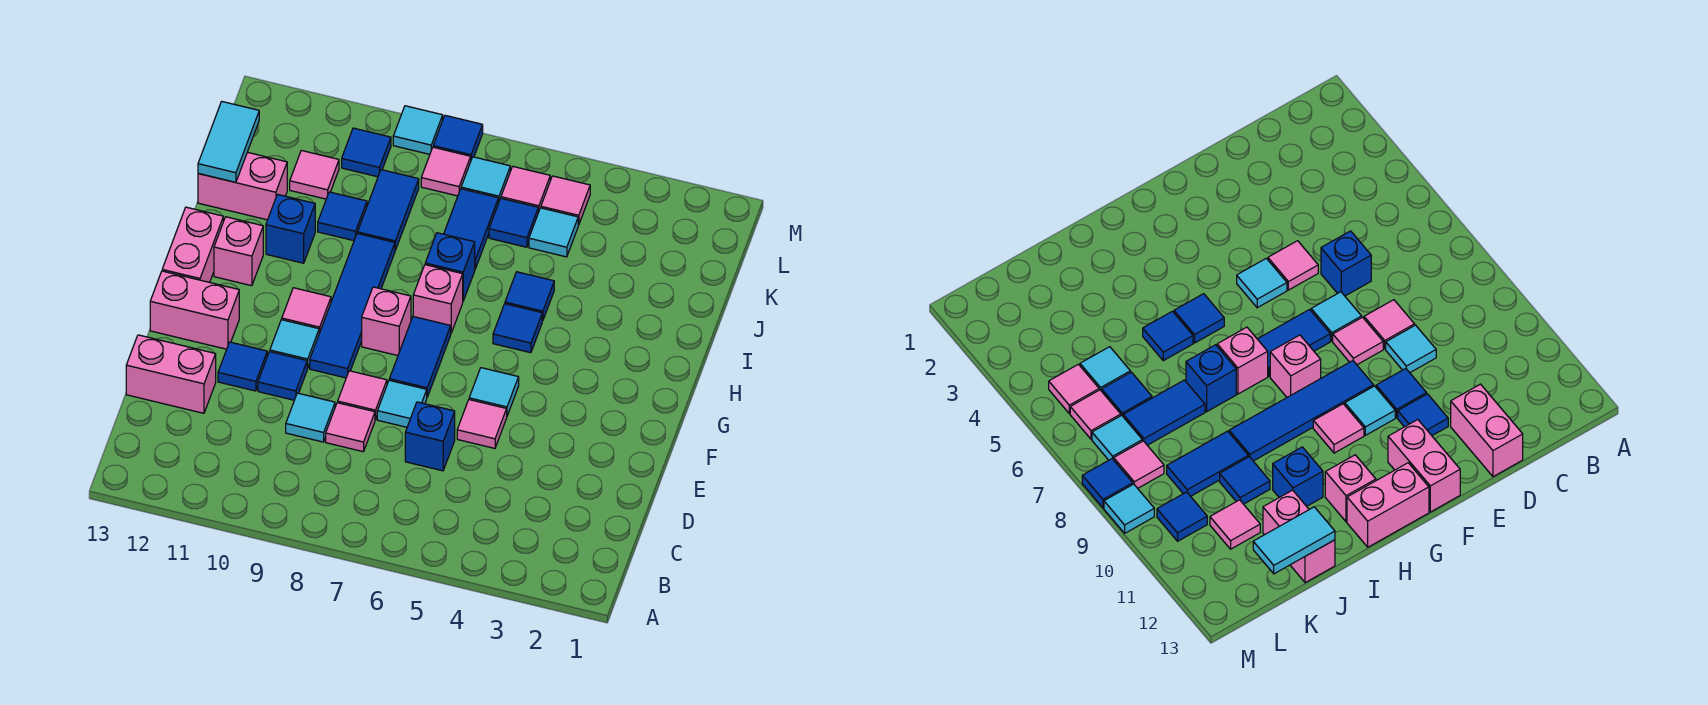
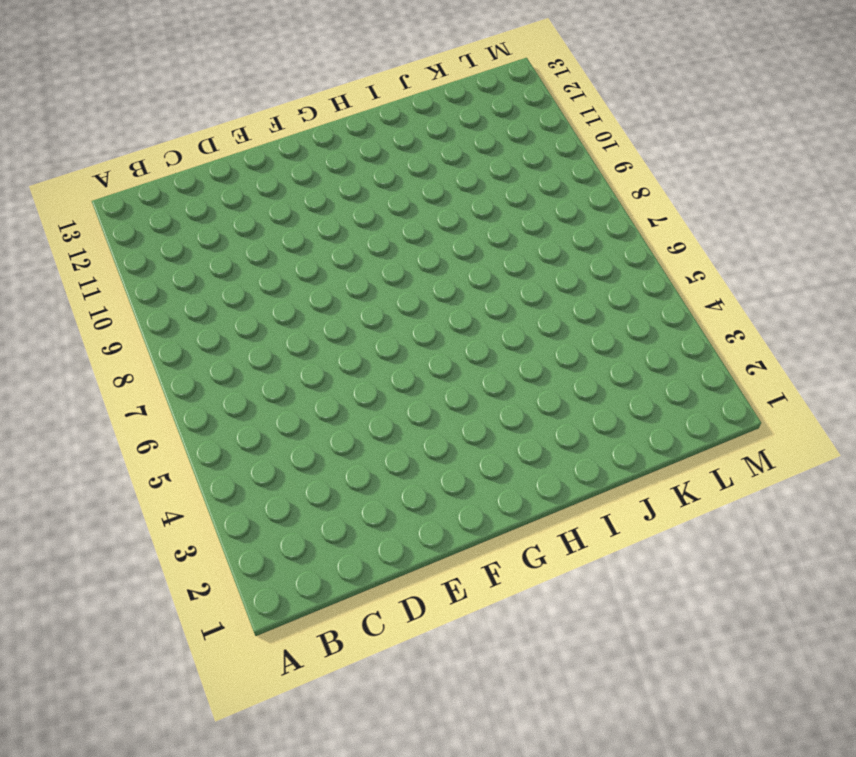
none -> blue 1x1 brick [405,402,455,471]
none -> pink 1x1 tile [326,403,375,452]
none -> cyan 1x1 tile [286,393,335,442]
none -> pink 1x2 brick [126,335,216,413]

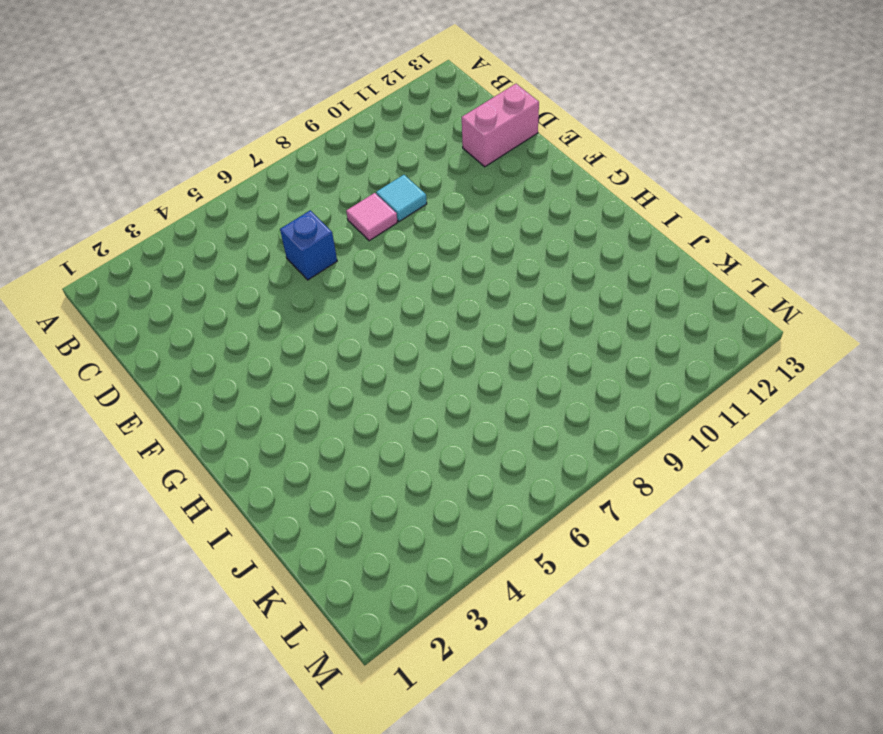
none -> pink 1x1 tile [457,400,507,448]
none -> cyan 1x1 tile [377,380,427,427]
none -> pink 1x1 tile [338,371,387,420]
none -> blue 1x1 tile [258,352,308,400]

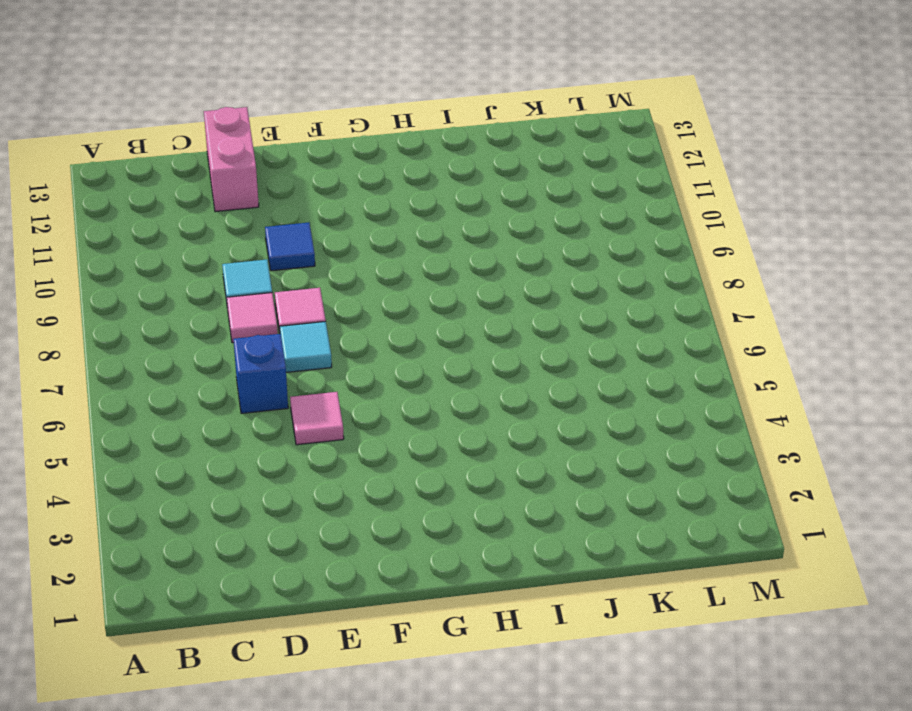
none -> blue 1x1 tile [218,342,267,391]
none -> cyan 1x1 tile [469,368,519,416]
none -> blue 1x2 tile [389,317,451,397]
none -> blue 1x4 tile [310,233,395,378]

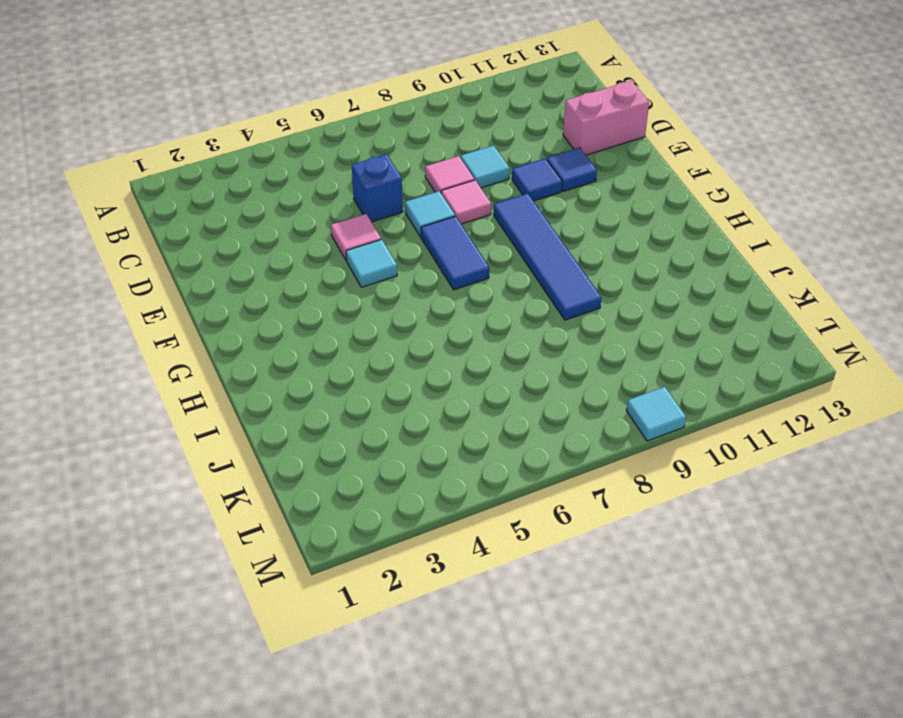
none -> cyan 1x1 tile [270,320,319,368]
none -> pink 1x2 brick [150,271,239,349]
none -> pink 1x1 brick [362,287,411,356]
none -> pink 1x1 tile [282,288,331,333]

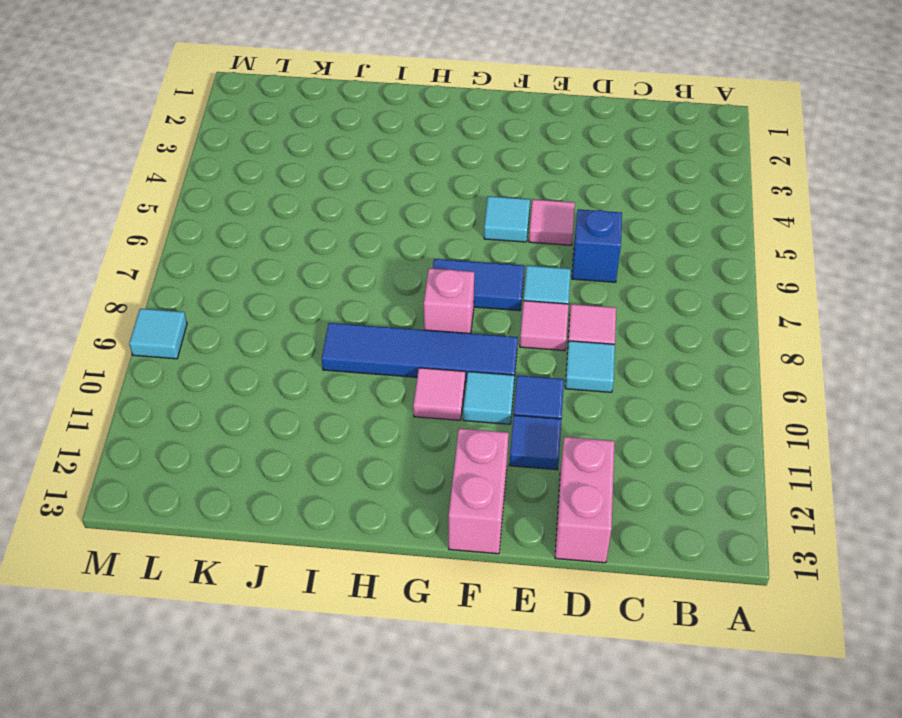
none -> pink 1x2 brick [162,207,223,282]
none -> blue 1x1 tile [493,304,542,353]
none -> pink 1x1 brick [413,265,463,333]
none -> pink 1x1 brick [214,217,263,286]

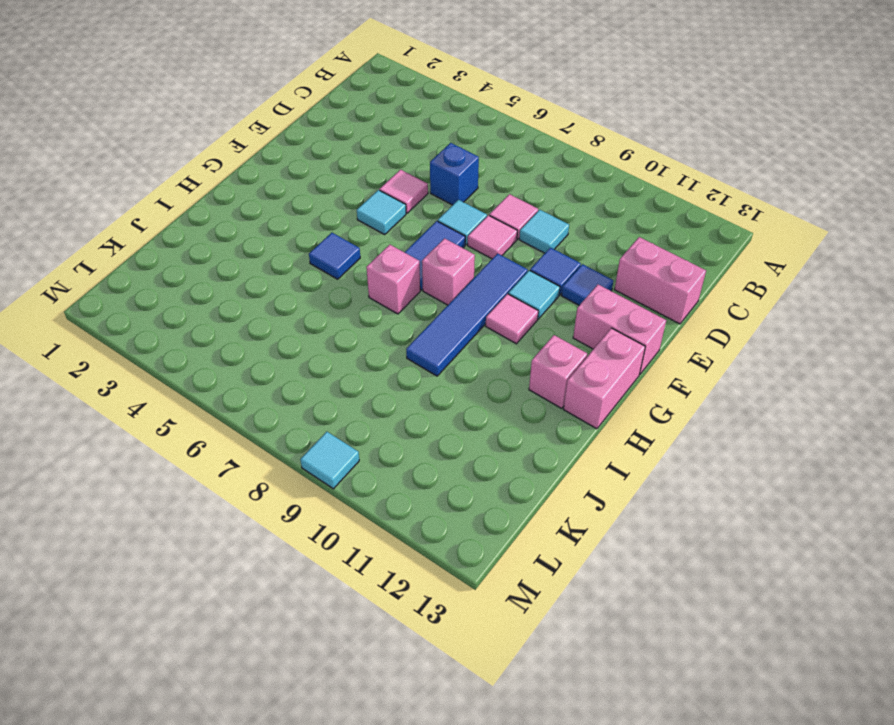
none -> blue 1x1 tile [505,272,554,321]
none -> blue 1x1 brick [425,233,475,301]
none -> blue 1x1 brick [266,194,315,263]
none -> blue 1x2 tile [444,189,499,269]

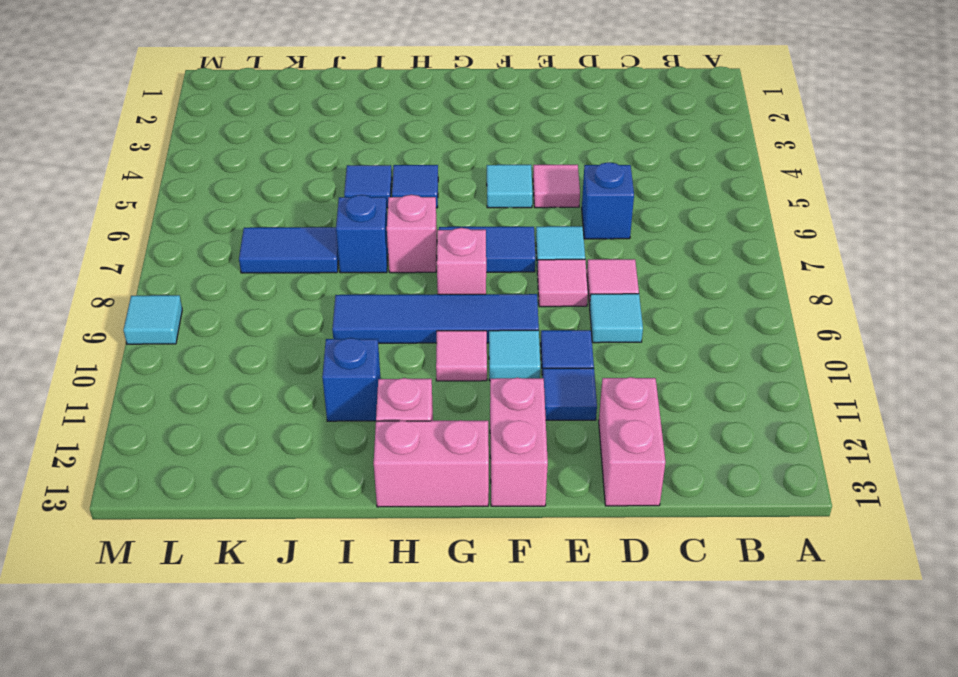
none -> blue 1x2 tile [358,170,419,250]
none -> blue 1x1 tile [318,192,367,241]
none -> pink 1x2 brick [198,152,287,220]
none -> cyan 1x1 tile [529,208,578,257]

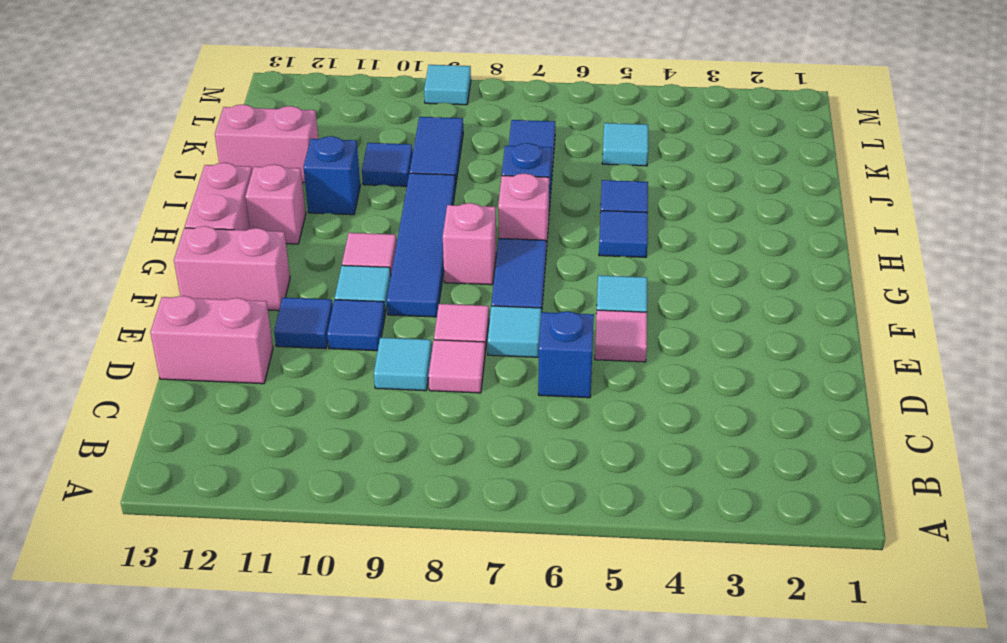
none -> blue 1x1 tile [489,199,538,247]
none -> pink 1x1 tile [290,150,339,199]
none -> pink 1x1 tile [541,176,590,225]
none -> pink 1x1 tile [501,167,550,212]

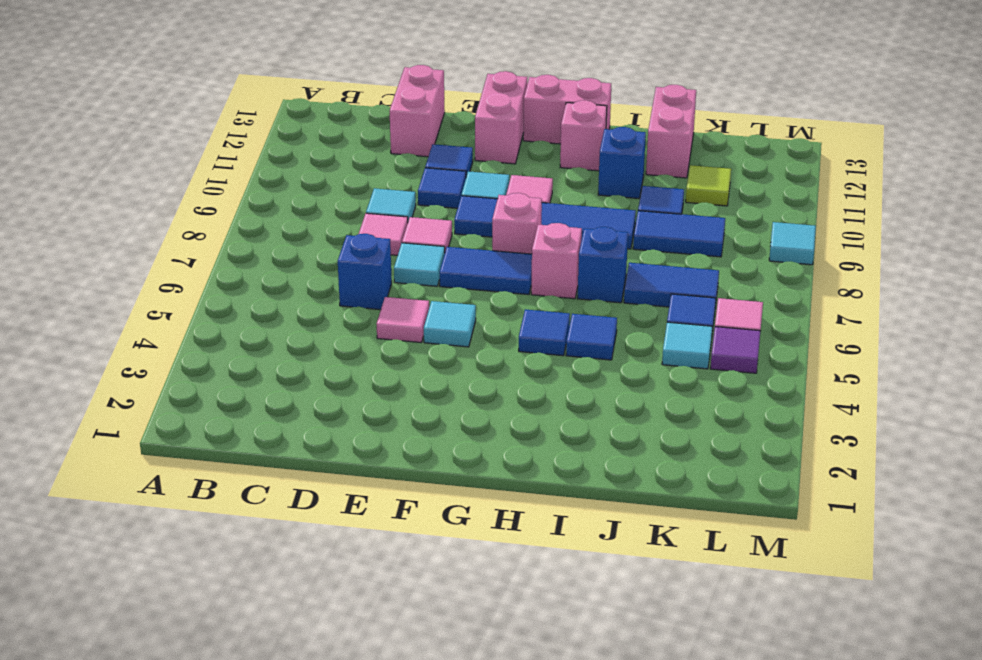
lime 1x1 tile [686,165,731,206] -> pink 1x1 tile [290,150,339,199]
purple 1x1 tile [710,327,760,373] -> pink 1x1 tile [541,176,590,225]
none -> cyan 1x1 tile [461,157,510,201]
none -> pink 1x1 tile [421,147,471,196]
none -> blue 1x1 tile [342,128,391,177]
none -> blue 1x1 tile [433,115,483,159]

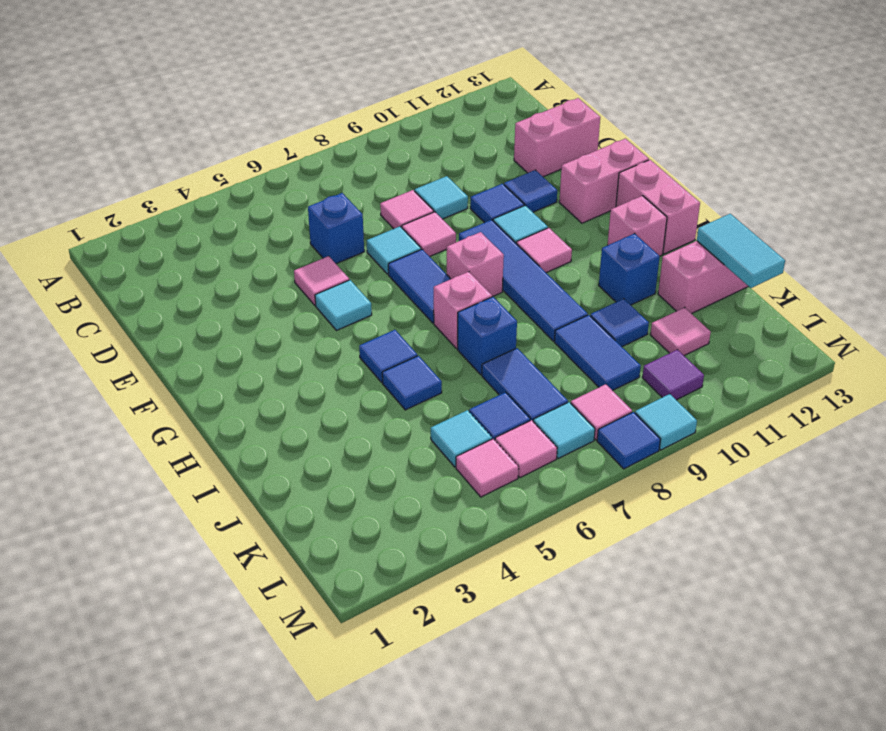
purple 1x1 tile [642,350,704,400] -> blue 1x1 tile [342,128,391,177]

